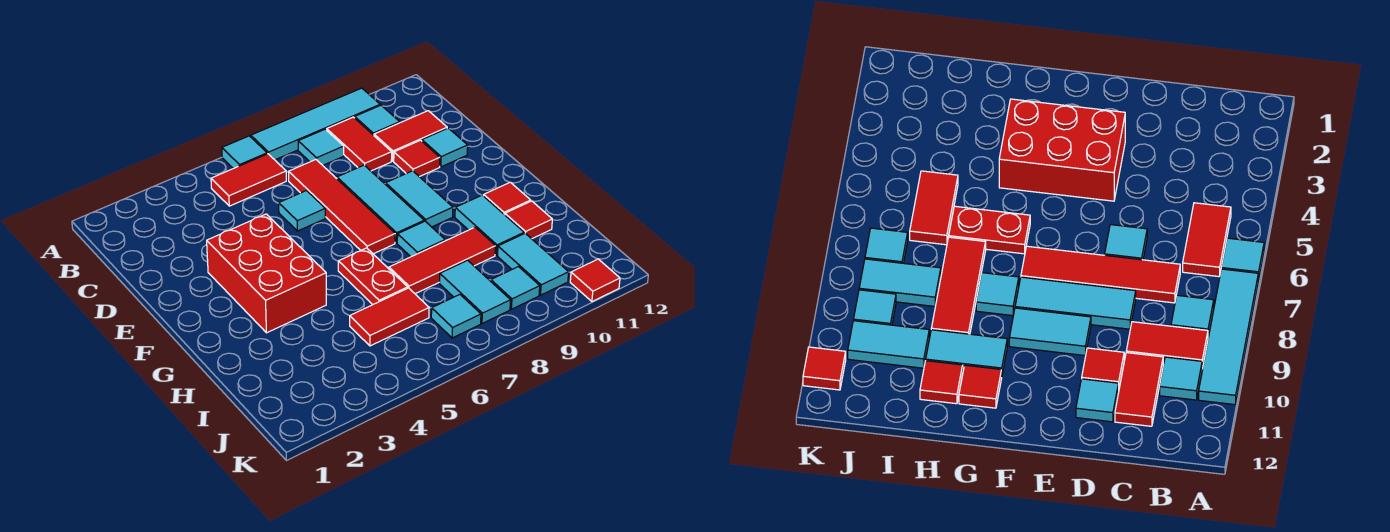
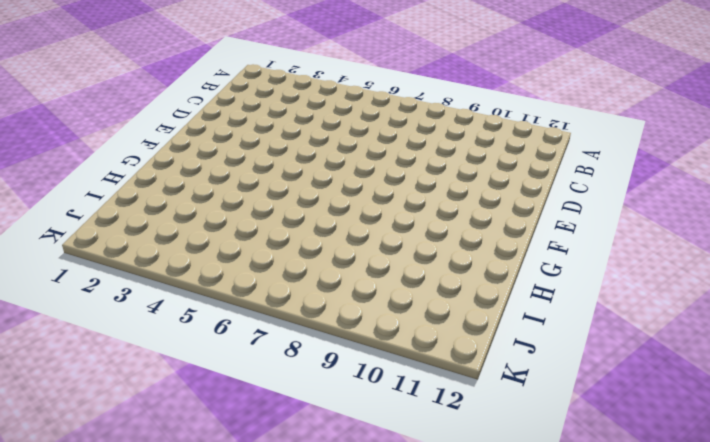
none -> cyan 1x1 tile [222,136,267,169]
none -> cyan 1x4 tile [251,88,380,160]
none -> red 1x2 tile [211,154,286,206]

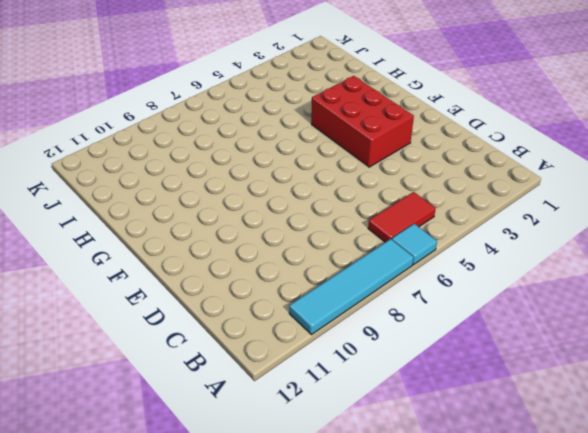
none -> cyan 1x1 tile [298,129,344,165]
none -> red 1x2 tile [327,117,392,171]
none -> cyan 1x1 tile [355,105,400,135]

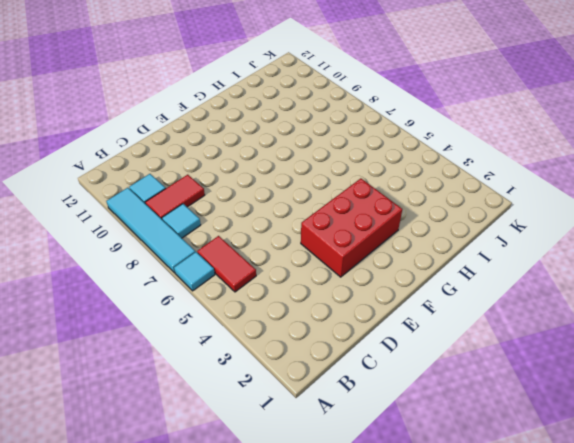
none -> red 1x4 tile [289,160,395,254]
none -> red 1x2 tile [374,111,447,161]
none -> cyan 1x1 tile [279,191,325,231]

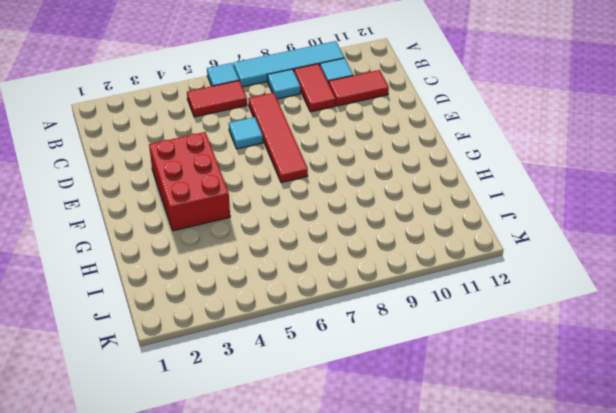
none -> cyan 1x3 tile [337,165,424,243]
none -> red 1x1 tile [394,140,440,177]
none -> cyan 1x1 tile [422,128,468,167]

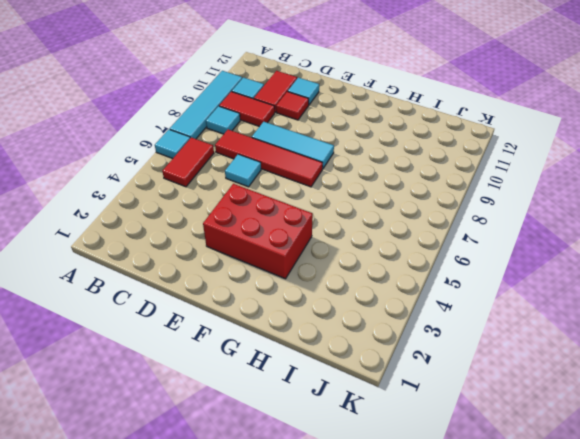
none -> cyan 1x2 tile [386,171,453,227]
none -> red 1x2 plate [338,248,408,305]
none -> cyan 1x1 tile [397,221,445,257]

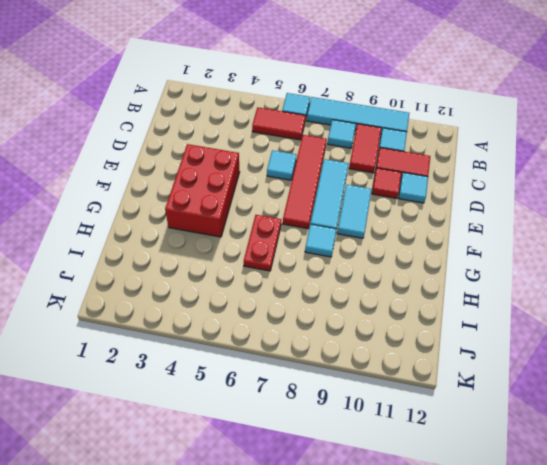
none -> cyan 1x2 tile [455,195,524,255]
none -> red 1x1 tile [484,182,531,215]
none -> red 1x3 tile [389,227,496,294]

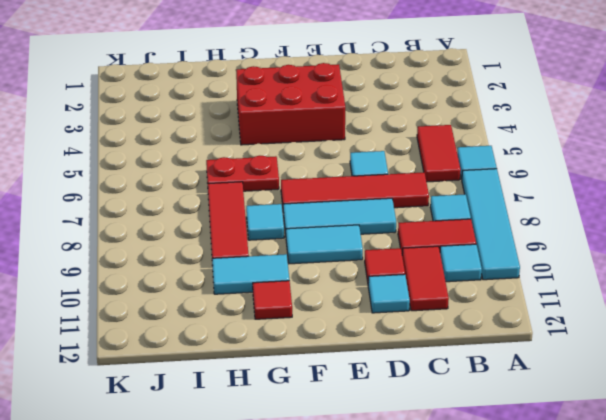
none -> red 1x1 tile [505,201,552,239]
none -> red 1x2 tile [350,288,429,346]
none -> cyan 1x2 tile [439,260,511,324]

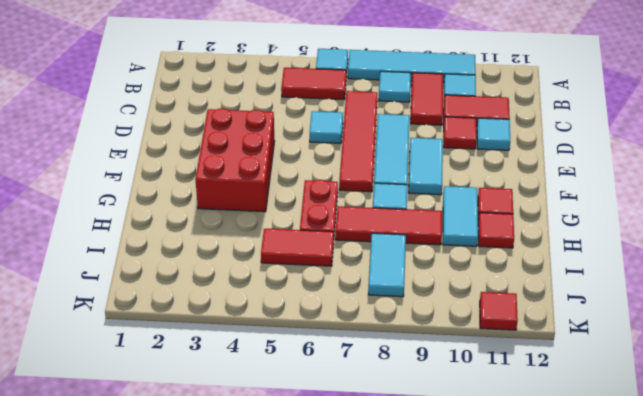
none -> cyan 1x2 tile [498,233,569,295]
none -> cyan 1x1 tile [431,295,481,338]
none -> cyan 1x1 tile [491,267,540,309]

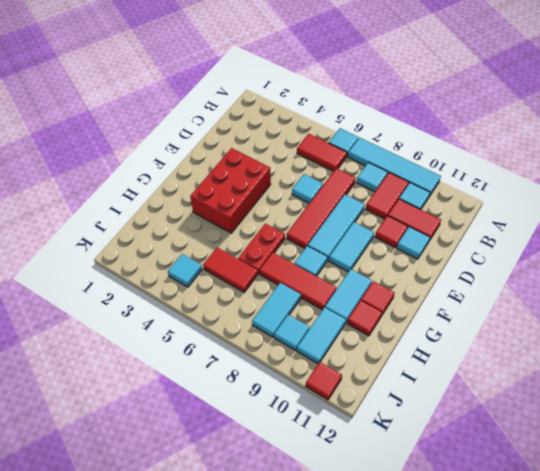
cyan 1x1 tile [168,254,202,287] -> cyan 1x1 tile moved to [431,295,481,338]

